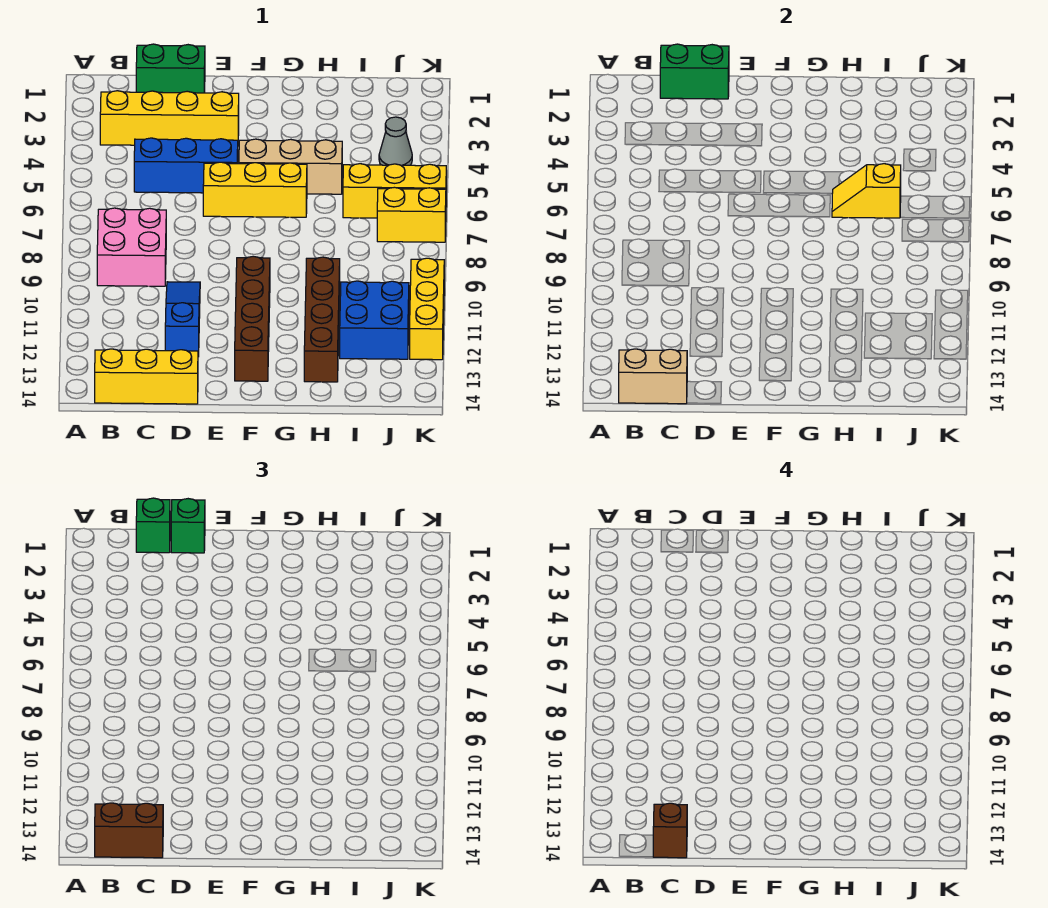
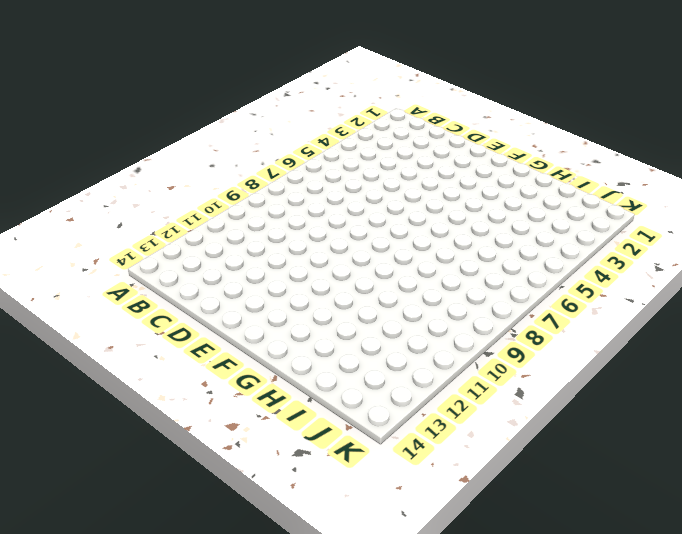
none -> yellow 1x4 brick [100,91,239,145]
none -> pink 2x2 brick [97,208,166,286]
none -> yellow 1x3 brick [95,349,198,404]

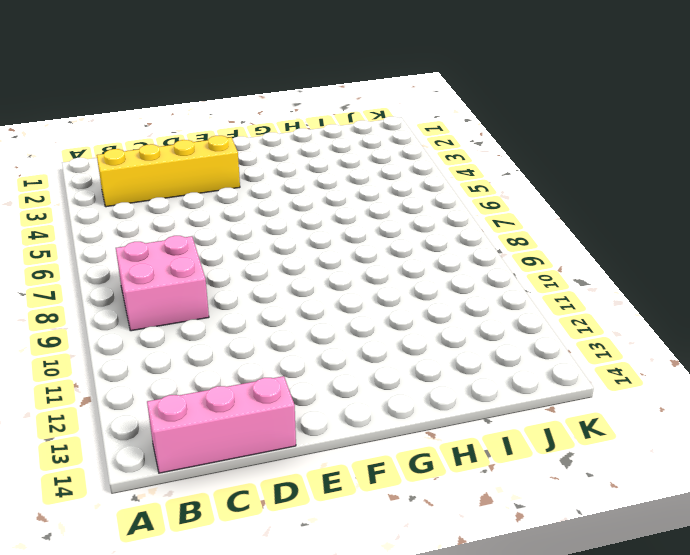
pink 1x3 brick [147,376,296,473] -> yellow 1x3 brick [95,349,198,404]
none -> green 1x2 brick [136,44,205,93]
none -> blue 1x3 brick [134,138,238,193]
none -> blue 1x3 slope [165,282,200,357]

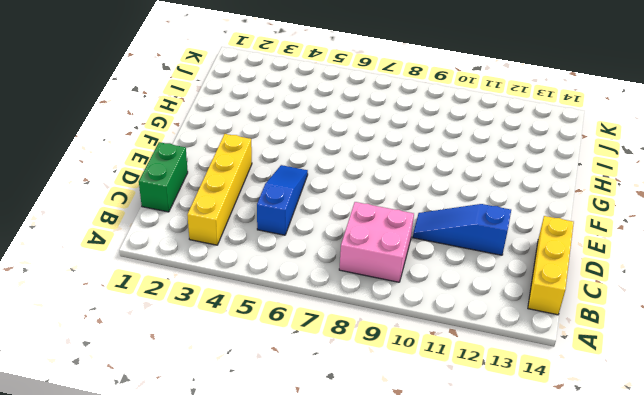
blue 1x3 slope [257,165,308,235] -> blue 1x3 brick [134,138,238,193]
none -> yellow 1x3 brick [203,162,307,217]
none -> tan 1x3 brick [239,139,342,194]
none -> brown 1x4 brick [235,256,270,381]

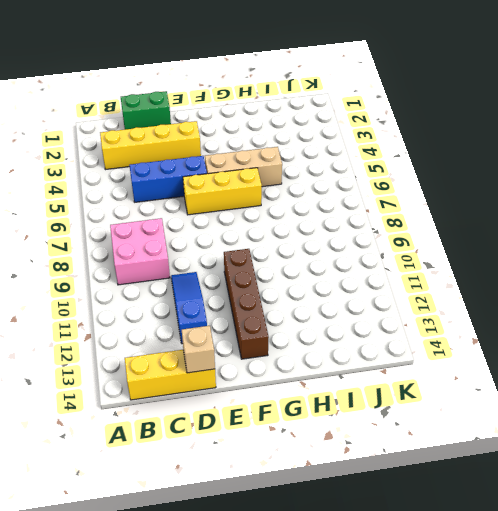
tan 1x1 brick [182,326,215,373] -> none
none -> brown 1x4 brick [304,257,340,382]
none -> yellow 1x3 brick [343,164,446,218]
none -> blue 2x2 brick [340,281,409,359]

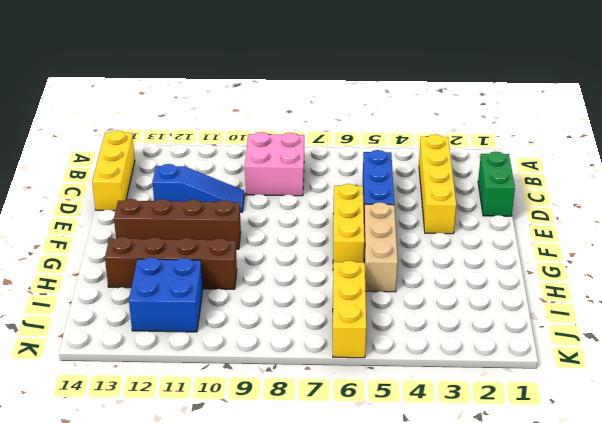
none -> grey 1x1 cone [379,117,412,165]
none -> yellow 1x2 brick [377,187,446,242]
none -> yellow 1x3 brick [410,258,444,360]

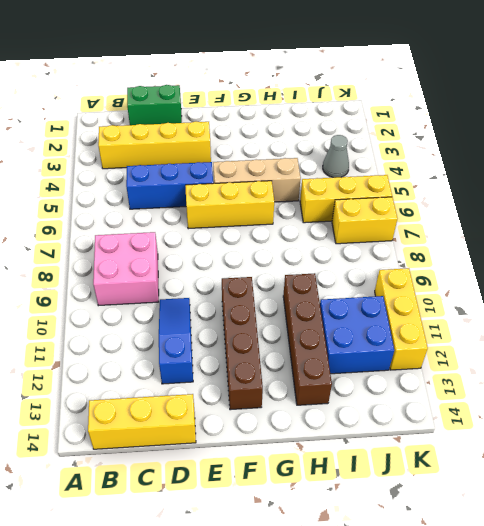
none -> tan 1x2 brick [619,349,687,404]
none -> green 1x2 brick [660,44,729,99]
none -> yellow 1x2 slope [832,164,901,218]

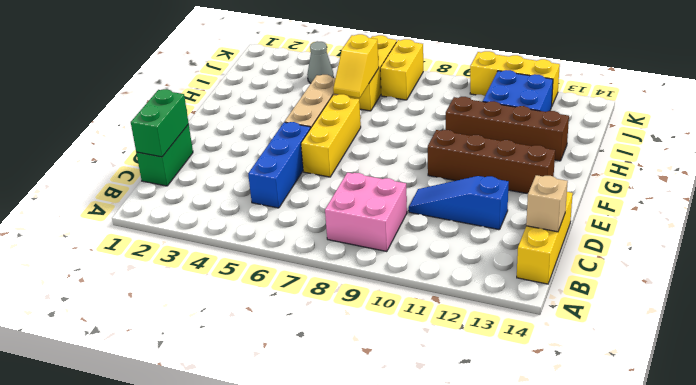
tan 1x1 brick [526,175,568,232] -> tan 1x2 brick [619,349,687,404]
none -> yellow 1x4 brick [100,91,239,145]
none -> brown 1x2 brick [95,803,163,858]
none -> green 1x1 brick [136,498,170,553]

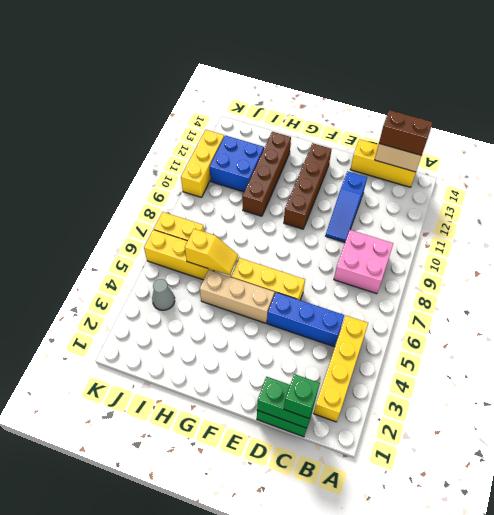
yellow 1x4 brick [313,316,368,422] -> yellow 1x4 brick turned to [100,91,239,145]
none -> green 1x1 brick [171,499,205,553]
none -> brown 1x1 brick [653,803,687,858]

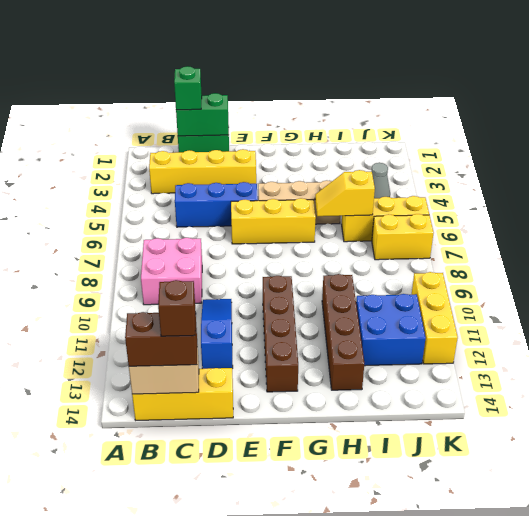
none -> green 1x1 brick [171,499,205,553]

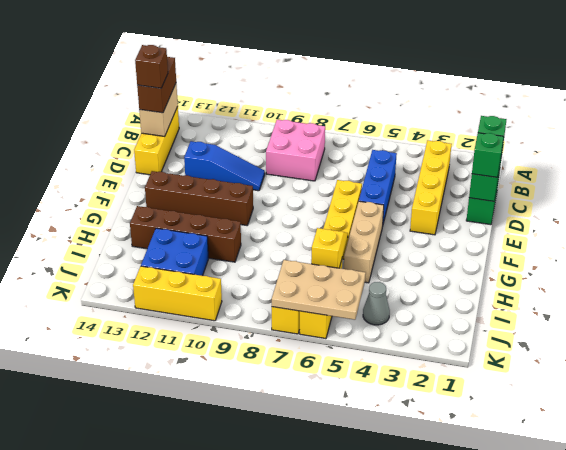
tan 2x3 plate [272,260,366,320] -> none

